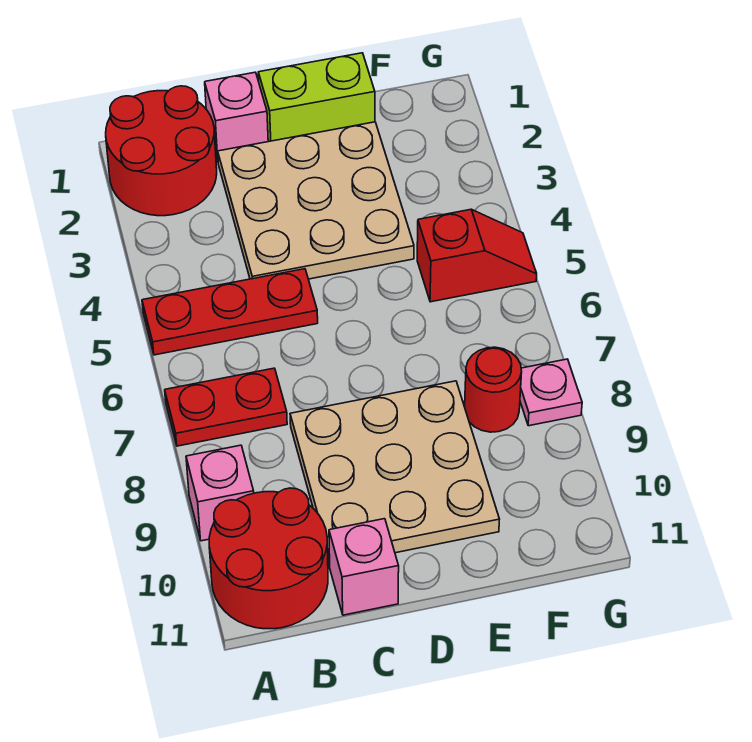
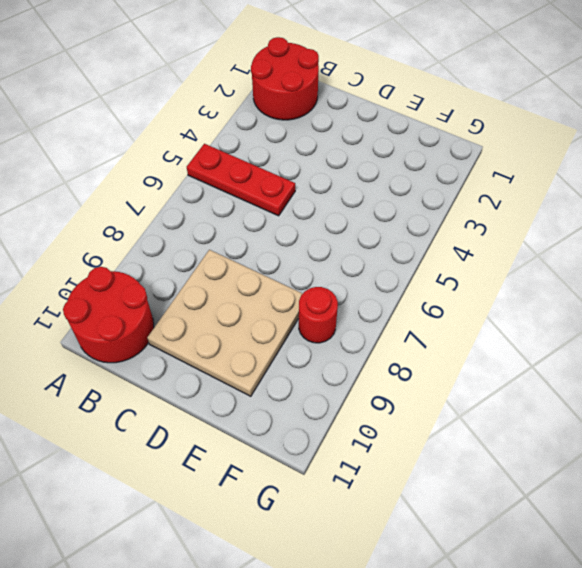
none -> red 1x2 plate [165,368,287,446]
none -> pink 1x1 brick [186,445,254,541]
none -> pink 1x1 brick [205,72,268,161]

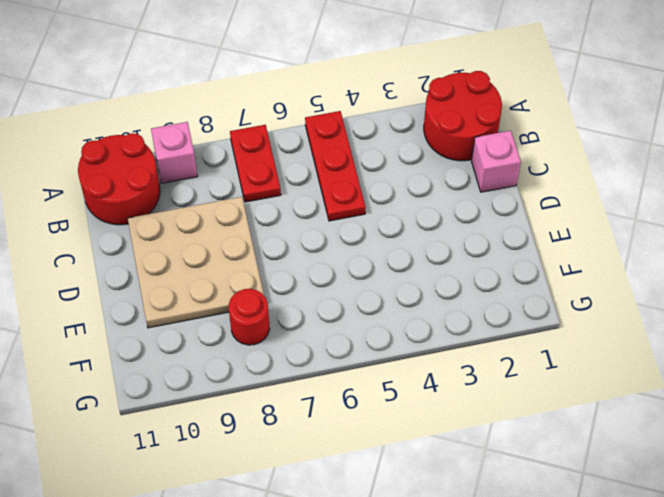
none -> tan 3x3 plate [218,122,414,279]
none -> pink 1x1 brick [329,519,399,615]
none -> lime 1x2 brick [258,53,375,142]

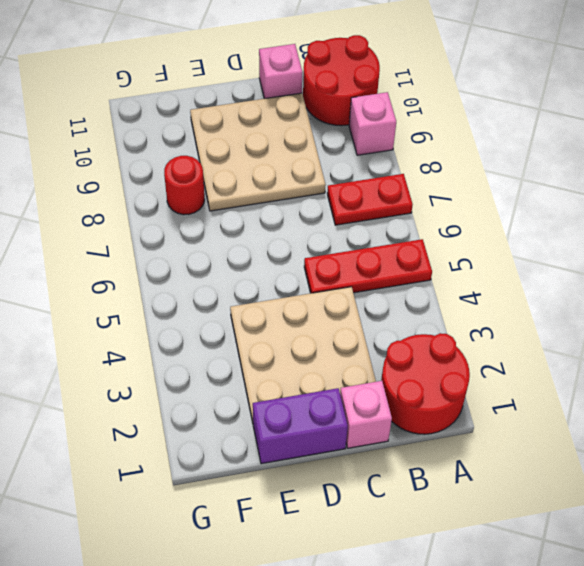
purple 1x2 brick [253,388,348,464] -> lime 1x2 brick [258,53,375,142]
none -> red 1x2 slope [417,209,537,302]
none -> pink 1x1 plate [520,359,582,426]

